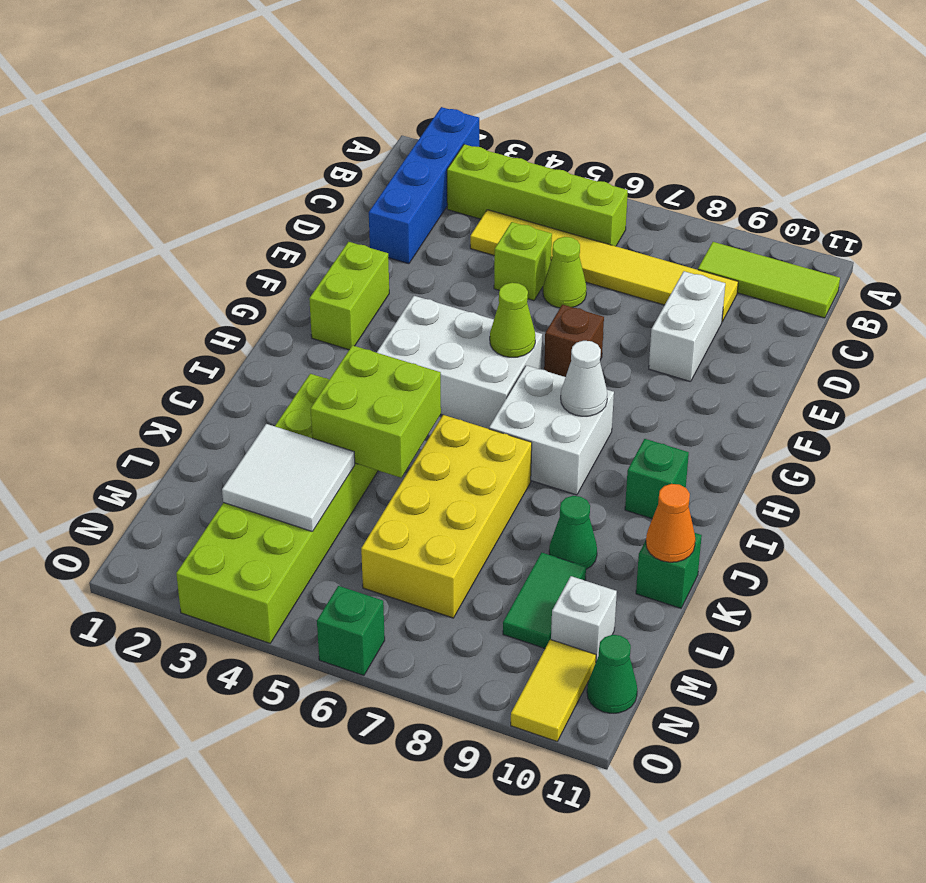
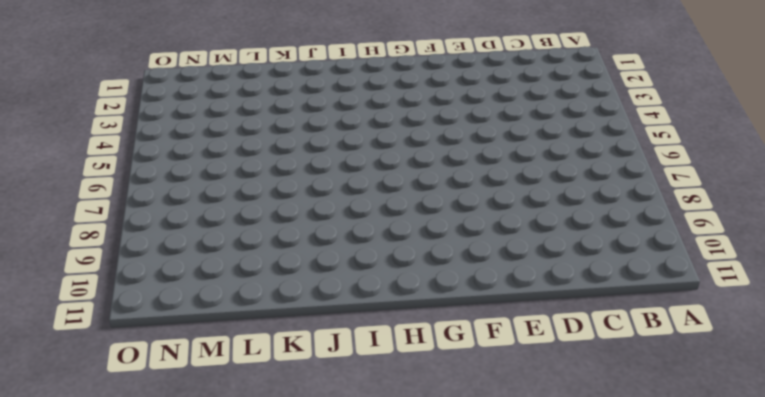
none -> blue 1x4 brick [369,107,479,264]
none -> lime 1x4 brick [447,144,628,246]
none -> lime 1x3 tile [698,242,840,318]

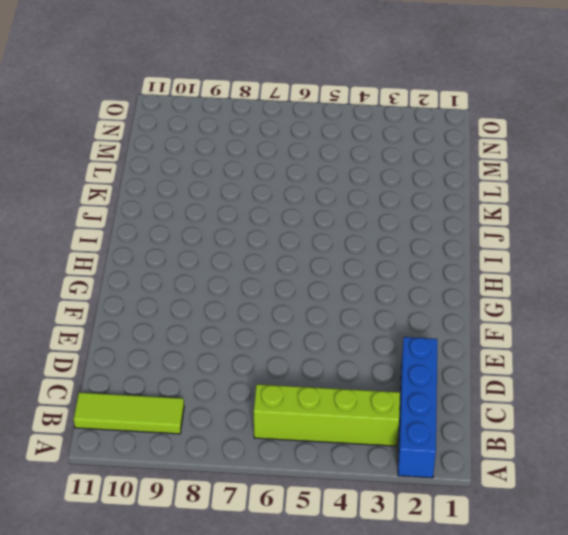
none -> yellow 1x6 tile [470,210,738,322]
none -> lime 1x1 brick [494,222,552,301]
none -> lime 1x1 cone [543,237,587,308]

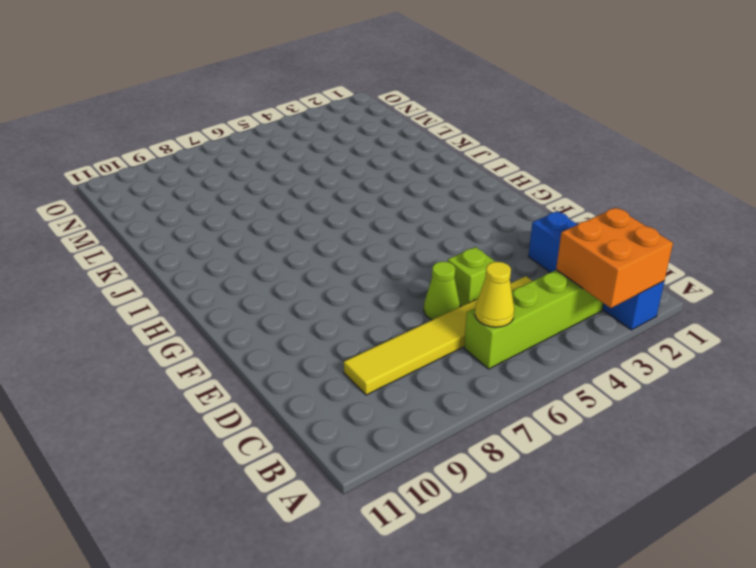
orange 2x2 brick [556,208,673,308] -> none
yellow 1x1 cone [475,262,514,327] -> none
none -> lime 1x3 tile [698,242,840,318]
none -> white 1x2 brick [649,271,725,382]
none -> lime 1x2 brick [309,242,389,350]

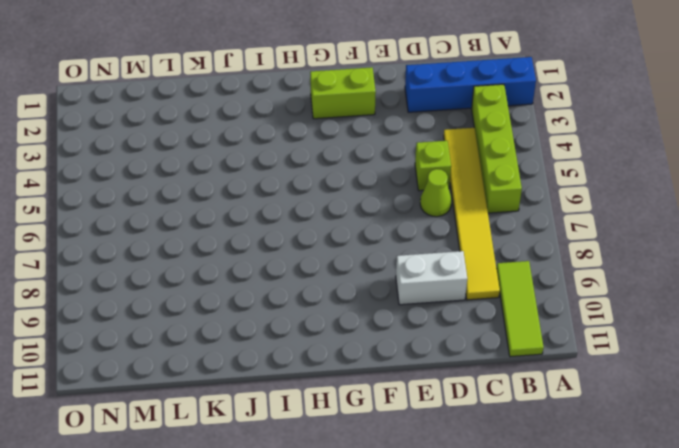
none -> brown 1x1 brick [544,304,604,377]
none -> white 2x3 brick [377,296,542,429]
none -> white 2x2 brick [489,365,614,495]

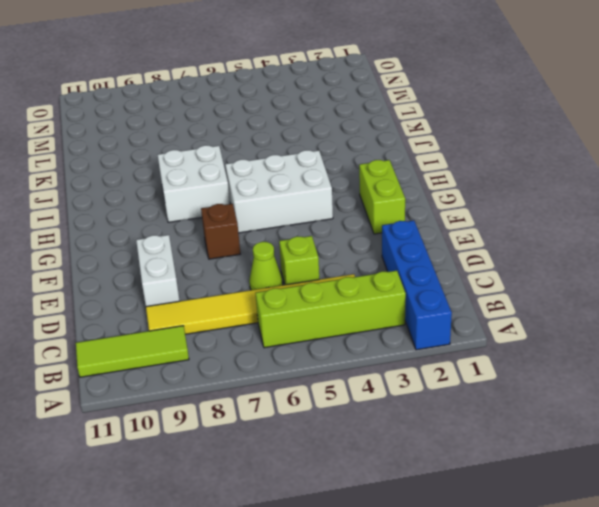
none -> green 1x1 brick [625,439,689,519]
none -> lime 2x6 brick [176,374,378,643]
none -> yellow 2x4 brick [361,415,532,618]

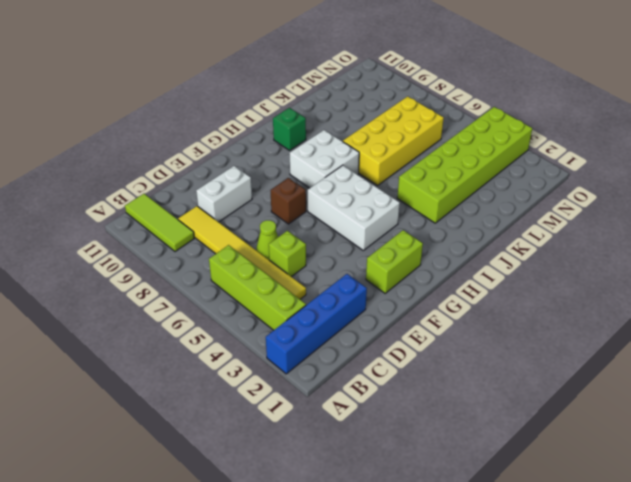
none -> green 1x1 cone [549,496,597,569]
none -> green 1x1 brick [636,533,702,608]
none -> green 1x2 tile [503,552,586,648]

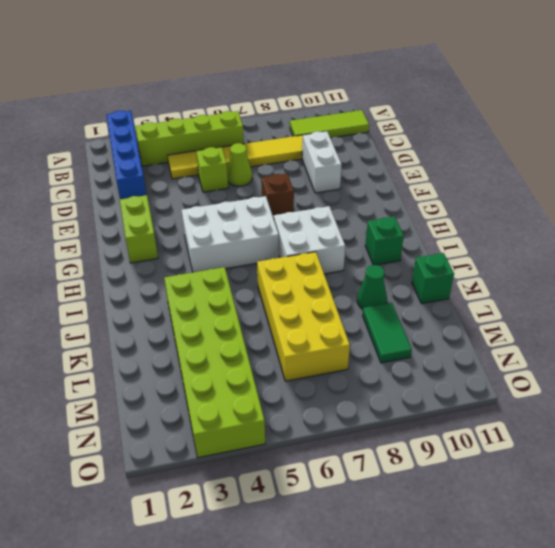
none -> white 1x1 brick [551,576,617,661]
none -> yellow 1x2 tile [511,640,596,741]
none -> green 1x1 cone [587,635,637,713]

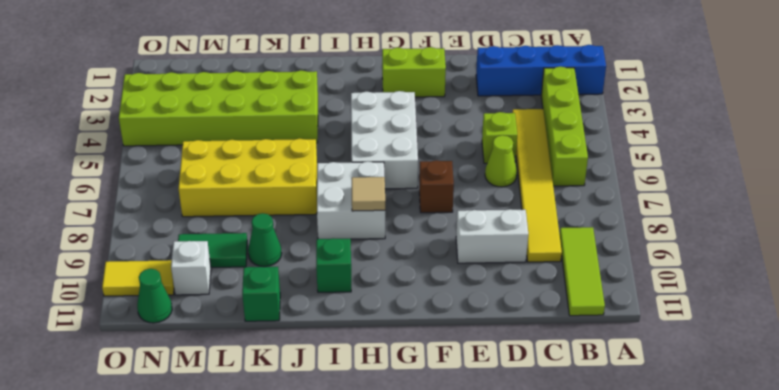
tan 1x1 tile [352,177,385,211] -> white 1x1 cone [561,341,607,416]
none -> green 1x1 brick [317,586,385,675]
none -> lime 1x1 cone [490,283,535,357]
none -> lime 2x2 brick [310,345,441,478]

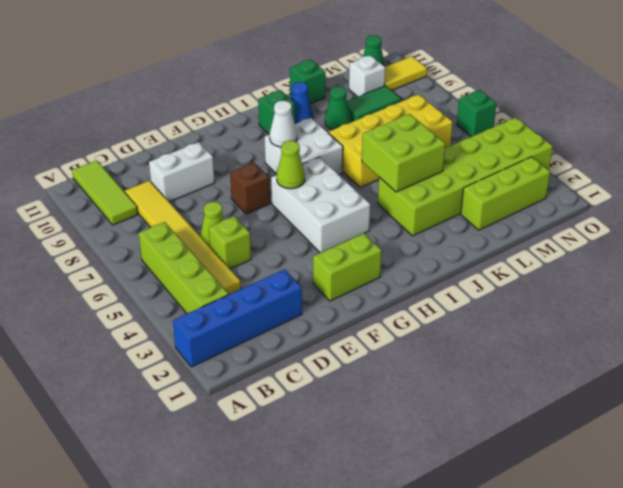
blue 1x1 cone [291,82,313,124] -> none
lime 1x3 brick [461,157,550,230] -> none
none -> orange 1x1 cone [646,484,695,562]
none -> white 2x2 tile [222,424,355,532]

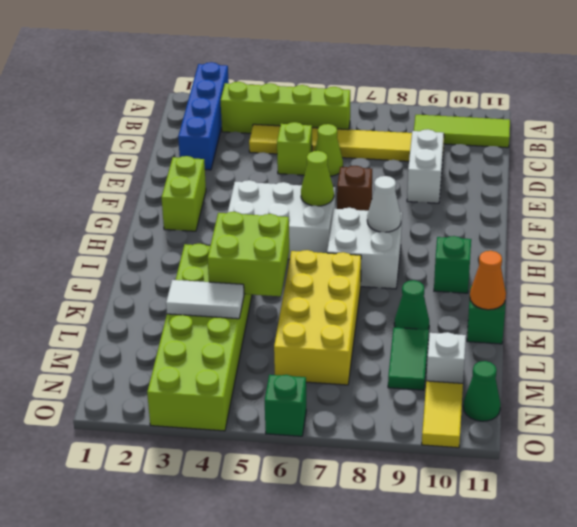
white 1x2 tile [166,280,244,319] -> white 2x2 tile [222,424,355,532]

